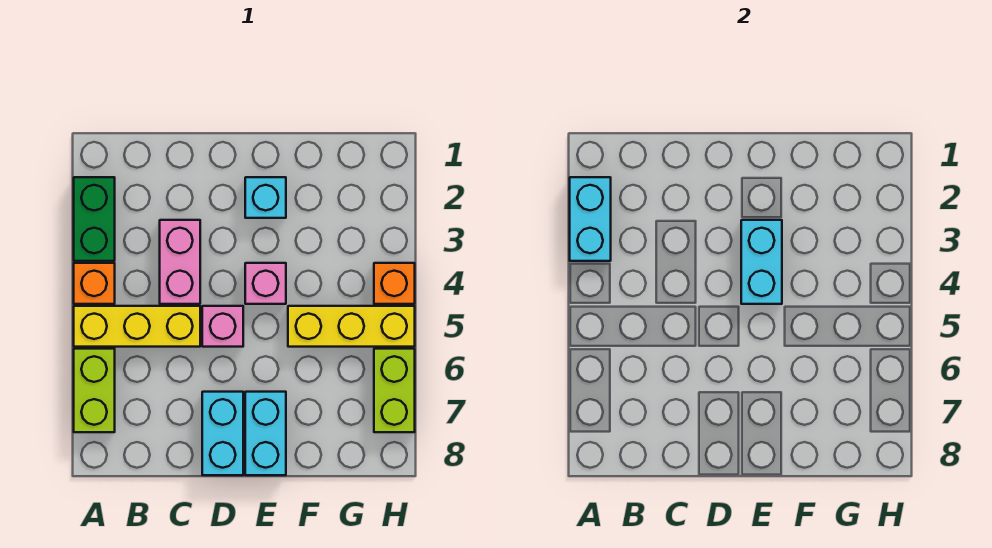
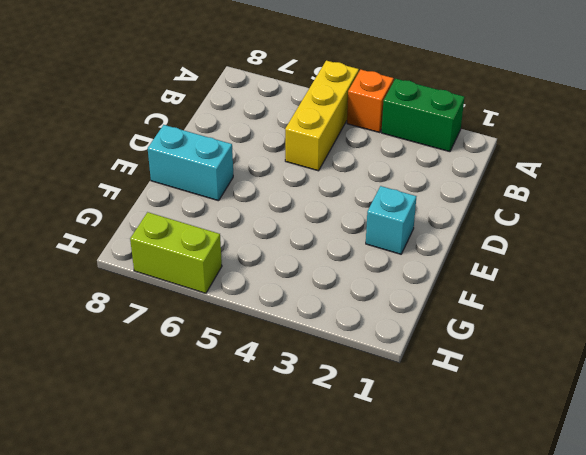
none -> lime 1x2 brick [74,349,115,432]
none -> pink 1x2 brick [160,220,200,304]
none -> pink 1x1 brick [202,306,243,347]

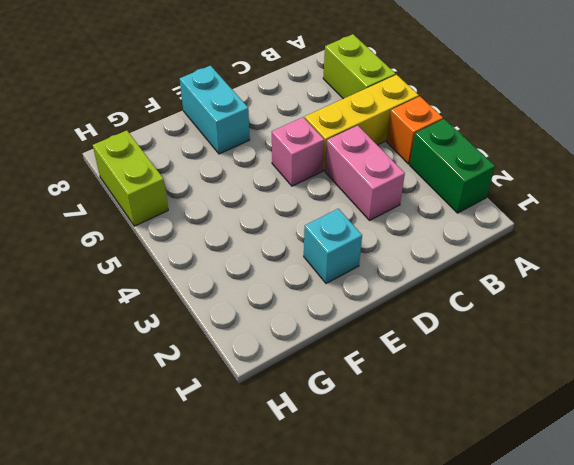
none -> cyan 1x2 brick [202,392,243,475]
none -> pink 1x1 brick [245,263,286,304]
none -> yellow 1x3 brick [288,306,415,347]

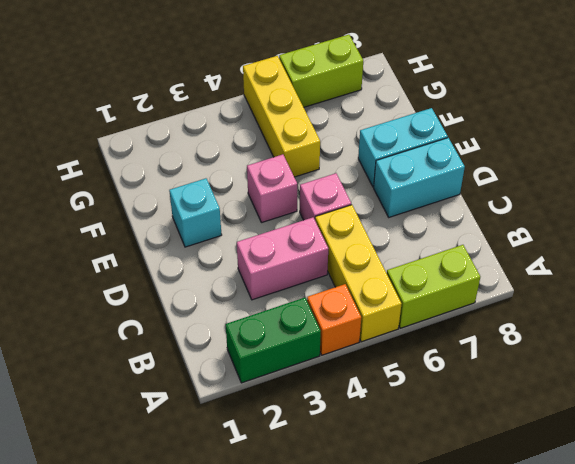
none -> orange 1x1 brick [374,263,415,304]
none -> cyan 1x2 brick [570,177,611,261]
none -> cyan 1x2 brick [741,220,782,304]

